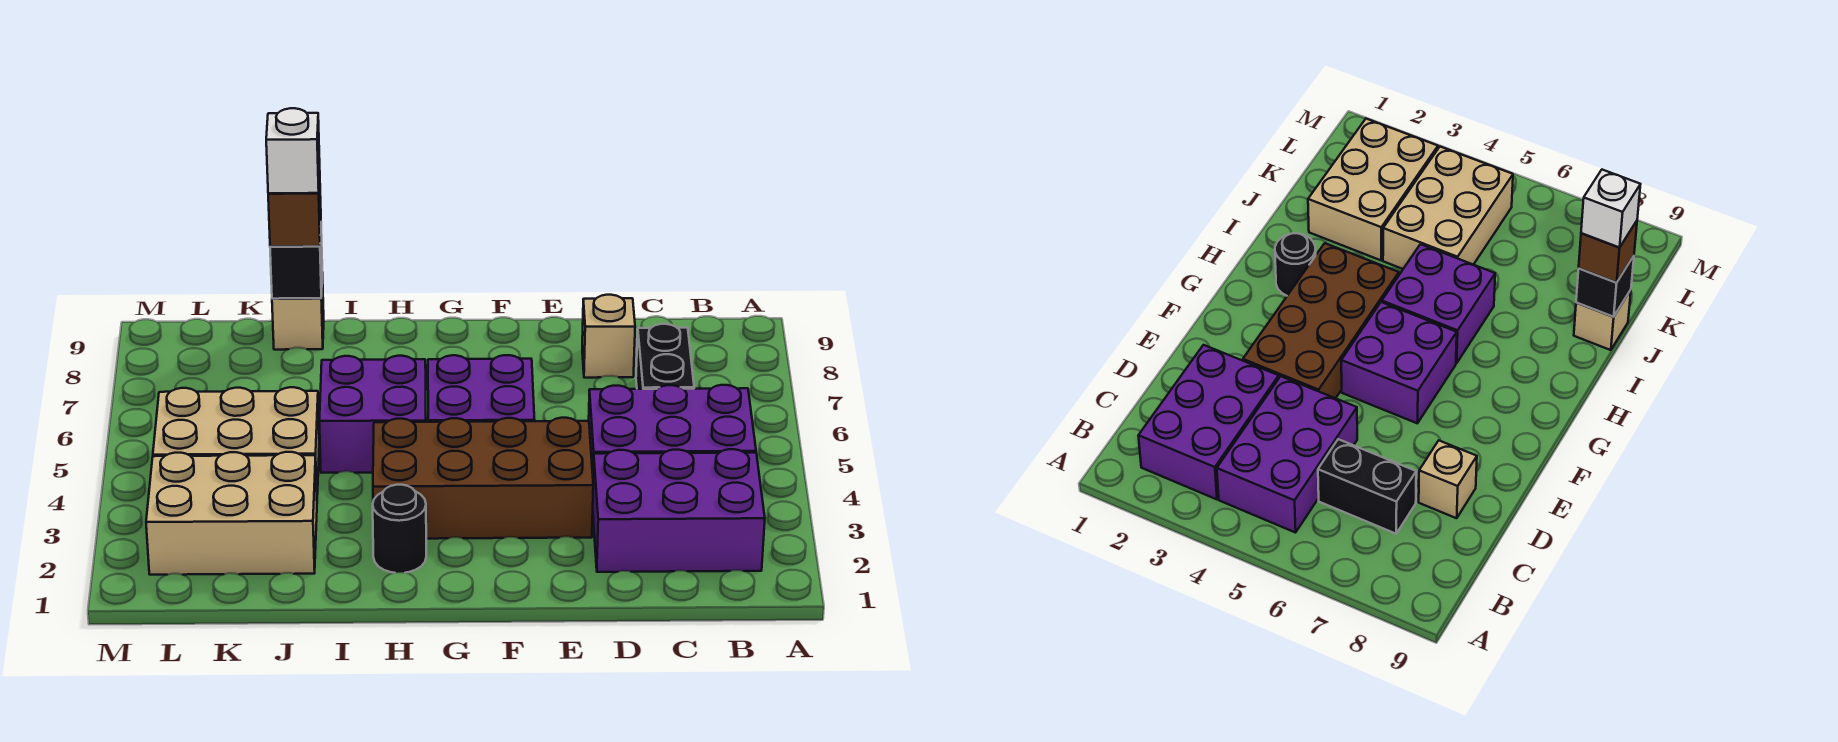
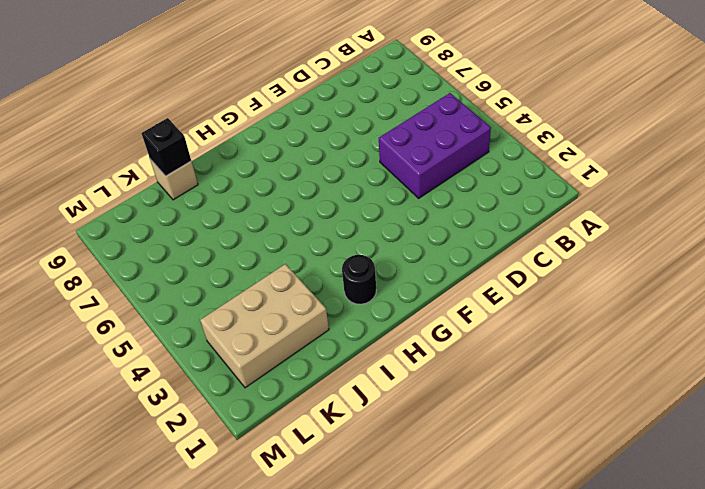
none -> purple 2x3 brick [593,449,765,572]
none -> black 1x2 brick [636,324,694,389]
none -> tan 1x1 brick [582,295,635,378]

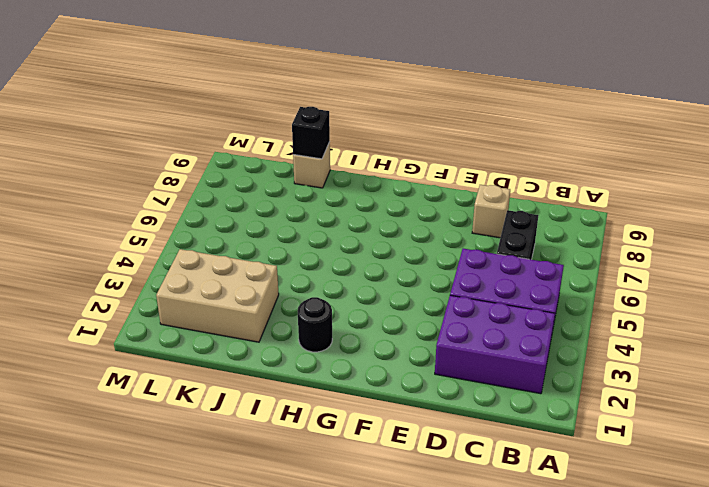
none -> brown 2x4 brick [373,418,593,539]
none -> purple 2x2 brick [428,355,535,422]
none -> purple 2x2 brick [319,356,426,473]

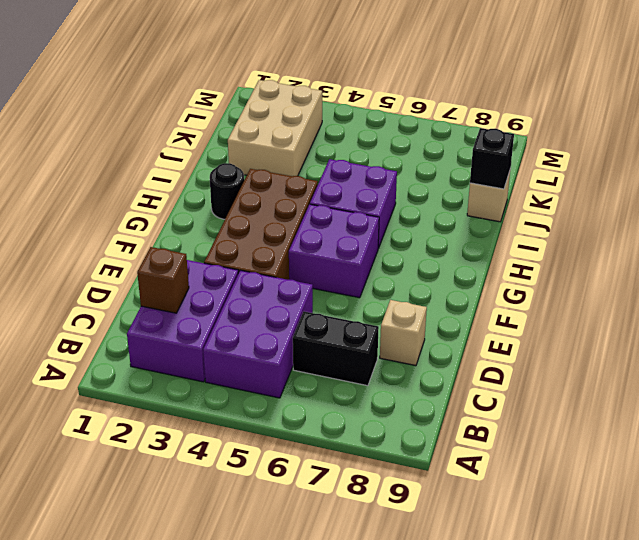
brown 1x1 brick [137,247,189,313] -> brown 1x1 brick moved to [268,172,321,246]
none -> tan 2x3 brick [153,387,319,494]
none -> white 1x1 brick [266,108,320,193]

